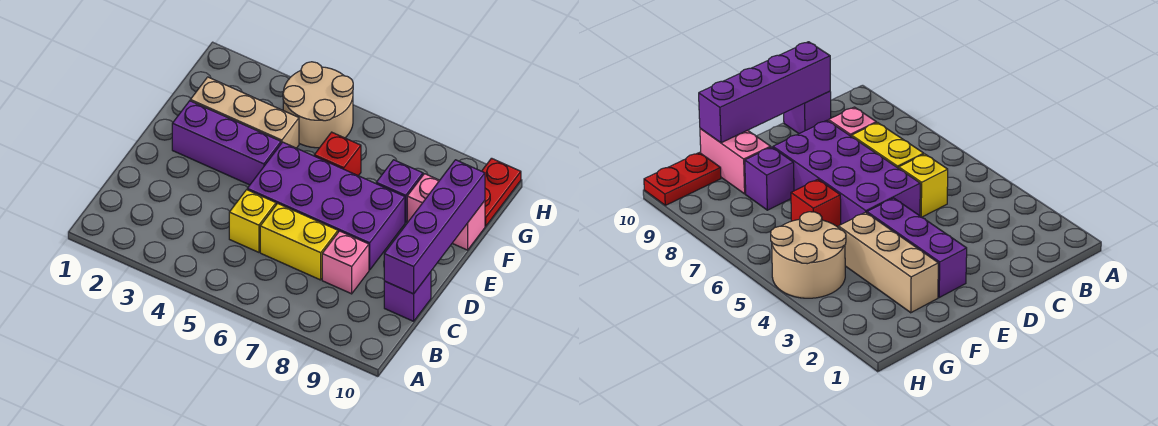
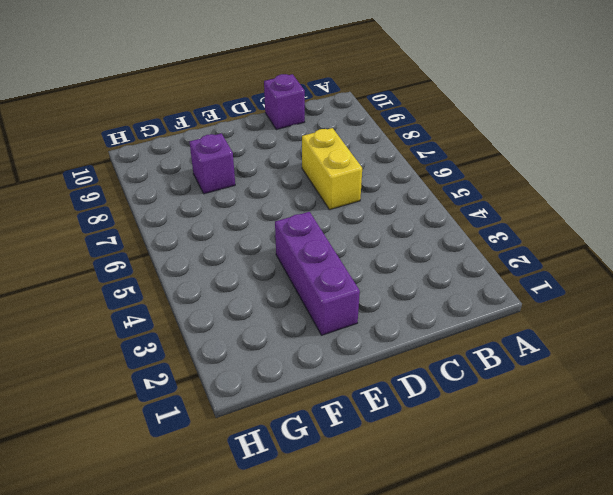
none -> yellow 1x1 brick [229,190,276,252]
none -> pink 1x1 brick [322,231,369,294]
none -> purple 2x4 brick [247,142,405,270]

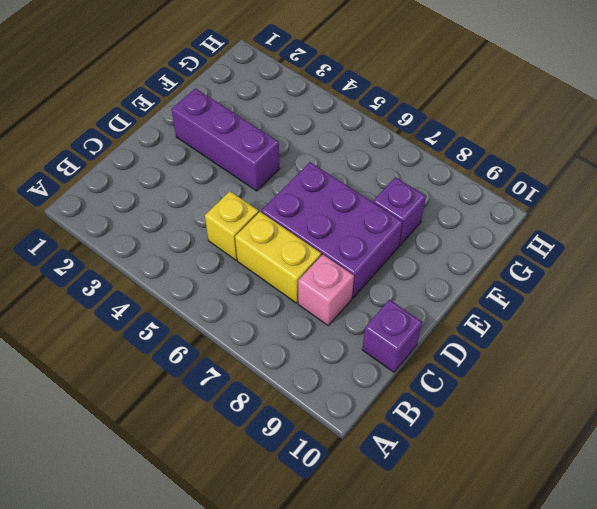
purple 2x3 brick [261,162,403,298] -> purple 2x4 brick [247,142,405,270]
none -> tan 1x3 brick [190,77,299,148]
none -> red 1x1 brick [314,132,361,176]
none -> pink 1x2 brick [407,174,485,250]

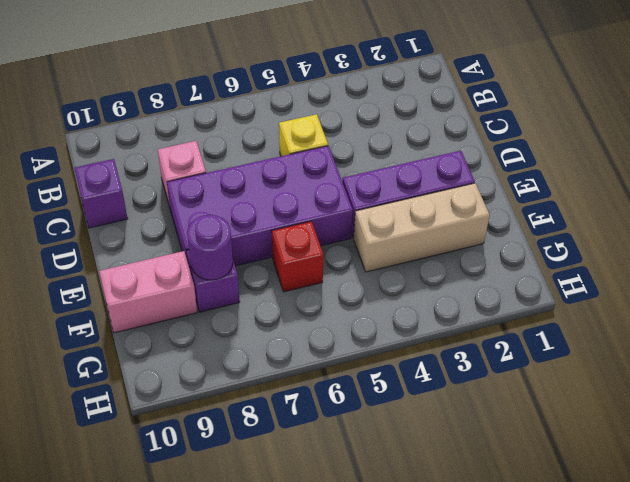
purple 1x1 round brick [187,215,233,280] -> none
none -> yellow 1x2 brick [260,203,338,280]
none -> tan 2x2 round brick [283,62,353,148]
none -> red 1x2 plate [482,158,521,226]

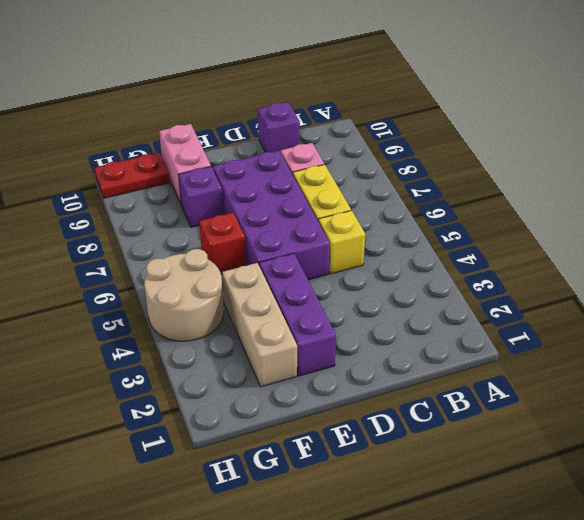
none -> purple 1x4 brick [384,160,485,294]

